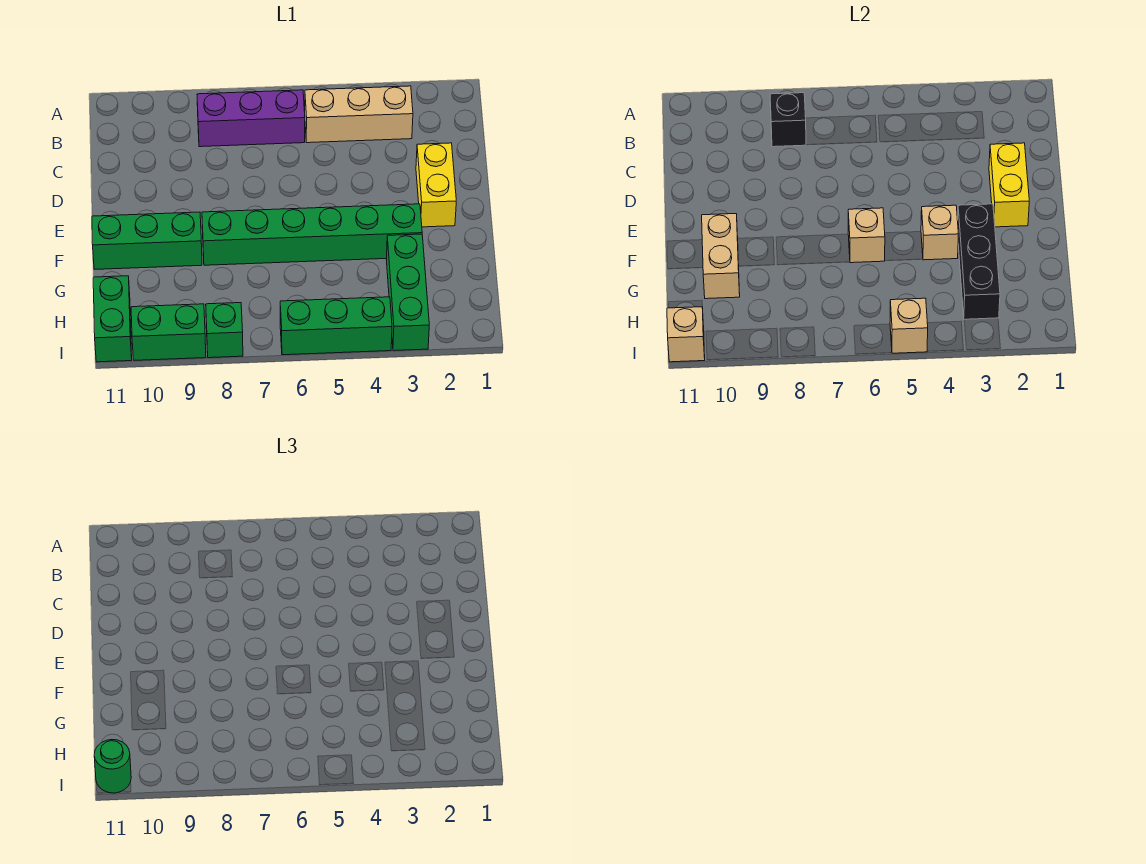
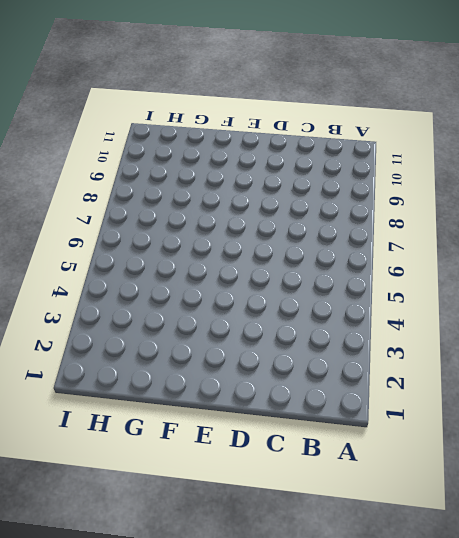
none -> tan 1x3 brick [305,86,413,143]
none -> purple 1x3 brick [197,90,305,147]
none -> yellow 1x2 brick [416,143,456,227]

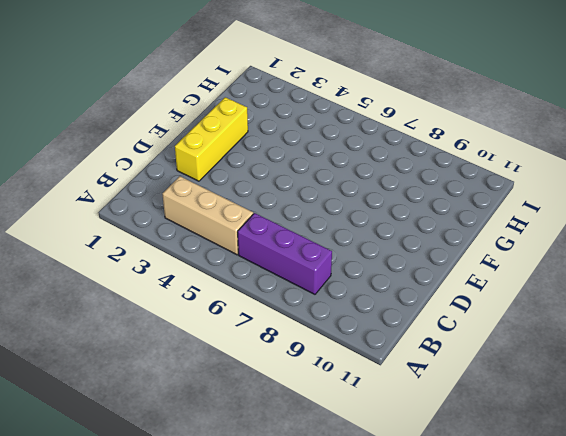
yellow 1x3 brick [175,97,248,181] -> yellow 1x2 brick [416,143,456,227]
none -> green 1x6 brick [202,204,422,265]
none -> green 1x3 brick [92,212,202,269]
none -> green 1x3 brick [387,234,429,351]

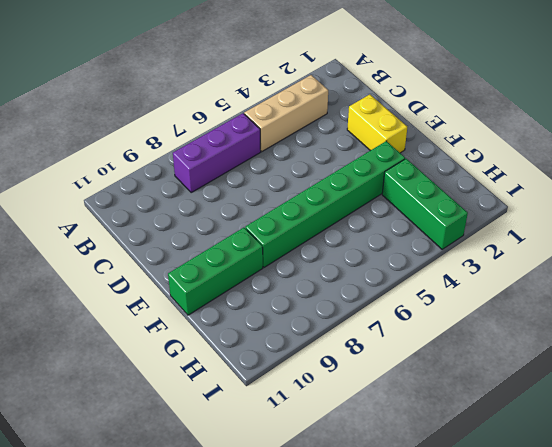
none -> green 1x2 brick [93,276,132,362]
none -> green 1x3 brick [280,297,392,355]
none -> green 1x1 brick [206,303,243,358]

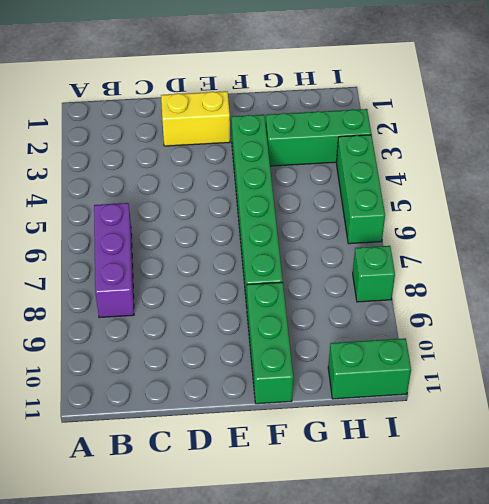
none -> tan 1x3 brick [305,86,413,143]
none -> green 1x2 brick [131,304,206,360]
none -> black 1x1 brick [770,93,806,147]

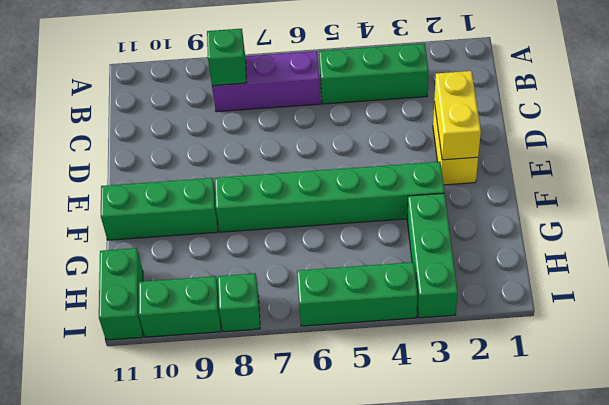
green 1x3 brick [319,43,429,104] -> tan 1x3 brick [305,86,413,143]
green 1x1 brick [207,29,247,86] -> black 1x1 brick [770,93,806,147]
none -> black 1x3 brick [958,204,1000,319]
none -> tan 1x1 brick [921,205,958,260]
none -> tan 1x1 brick [848,208,885,263]

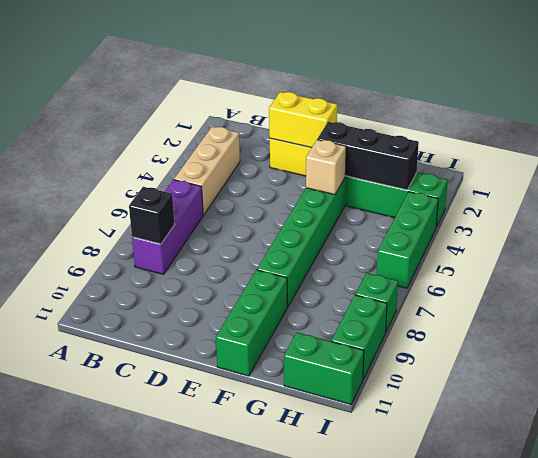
none -> tan 1x1 brick [848,208,885,263]
none -> tan 1x2 brick [702,214,740,299]
none -> tan 1x1 brick [890,298,928,353]

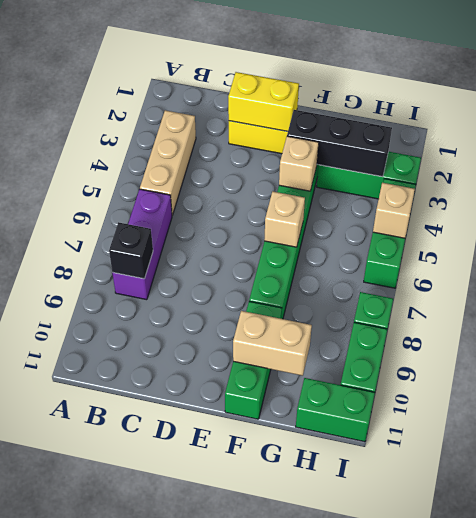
none -> tan 1x1 brick [667,307,705,362]
none -> green 1x1 round brick [94,740,131,793]

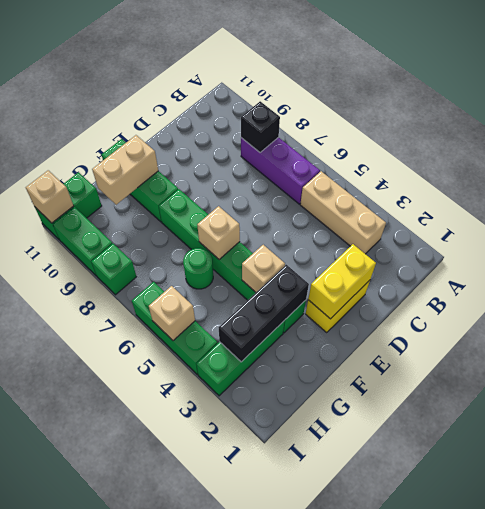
green 1x1 round brick [183,248,213,289] -> green 1x1 round brick moved to [94,740,131,793]

